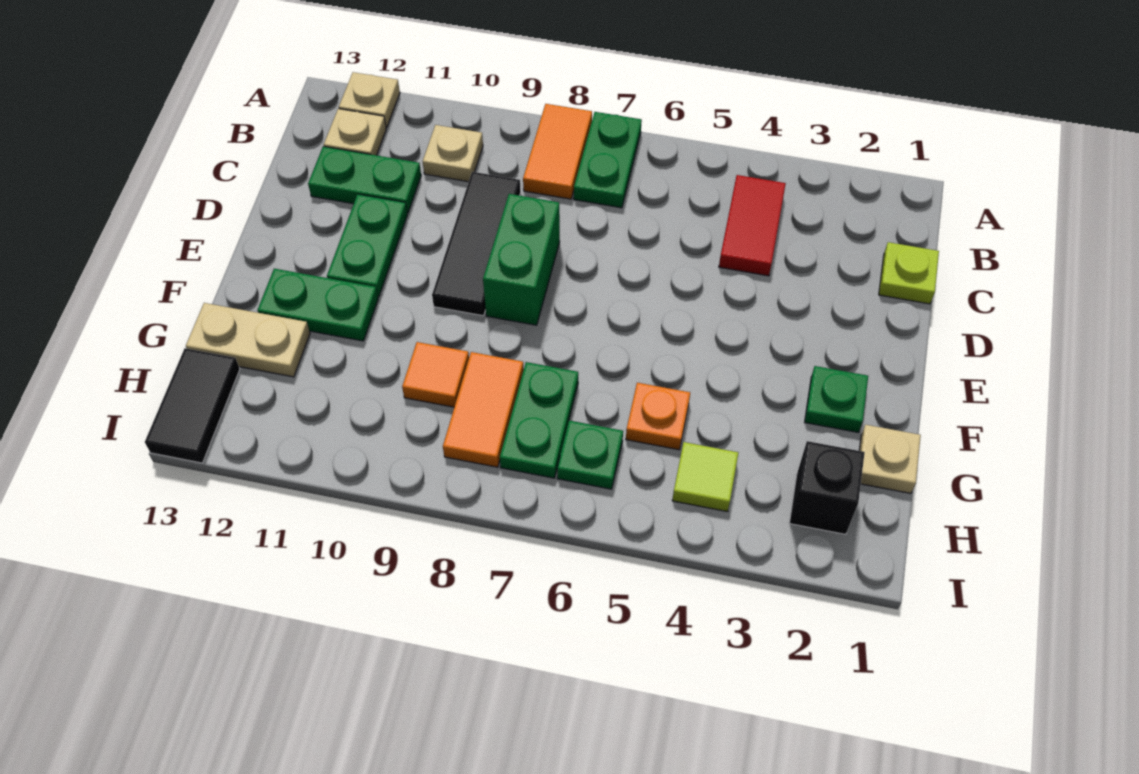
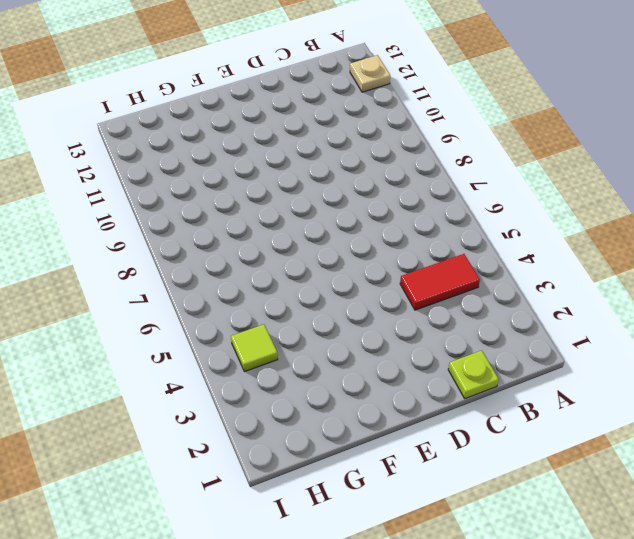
none -> green 1x2 plate [574,112,642,208]
none -> orange 1x2 tile [523,104,592,199]
none -> tan 1x1 plate [423,125,483,182]

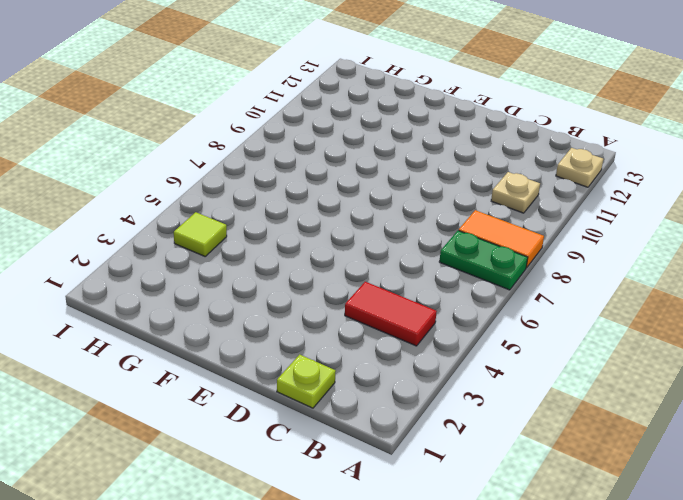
none -> tan 1x1 plate [324,109,386,155]
none -> black 1x3 tile [432,172,521,316]
none -> green 1x2 plate [308,146,421,213]

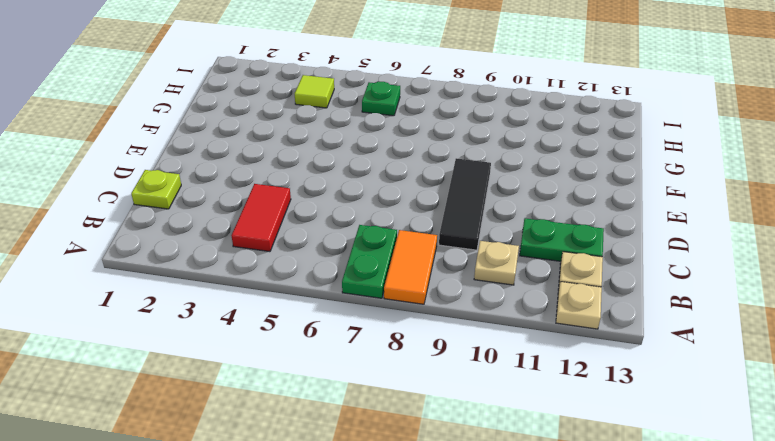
none -> green 1x2 brick [483,194,560,325]
none -> green 1x2 plate [327,194,407,297]
none -> green 1x1 plate [805,366,868,433]

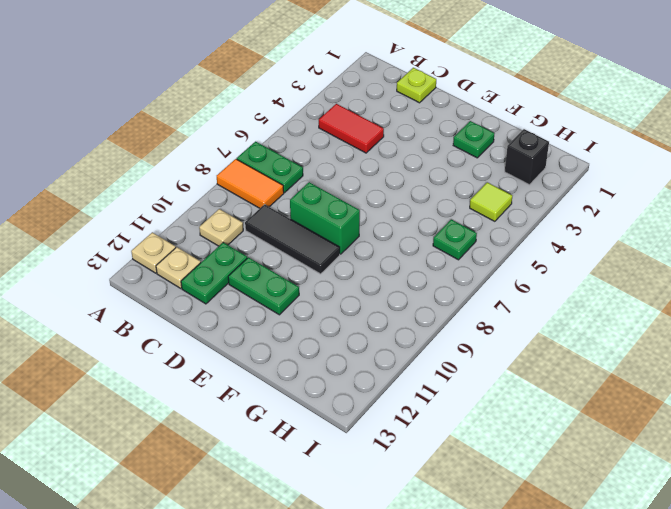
none -> green 1x2 plate [257,269,378,341]
none -> tan 1x1 plate [859,425,921,493]
none -> orange 1x1 plate [626,383,690,450]

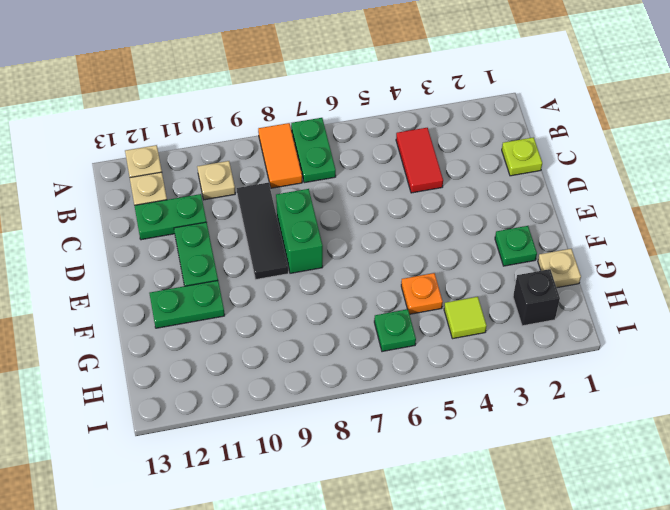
none -> green 1x2 plate [500,362,578,478]
none -> orange 1x2 tile [443,352,524,467]
none -> orange 1x1 tile [402,342,469,407]

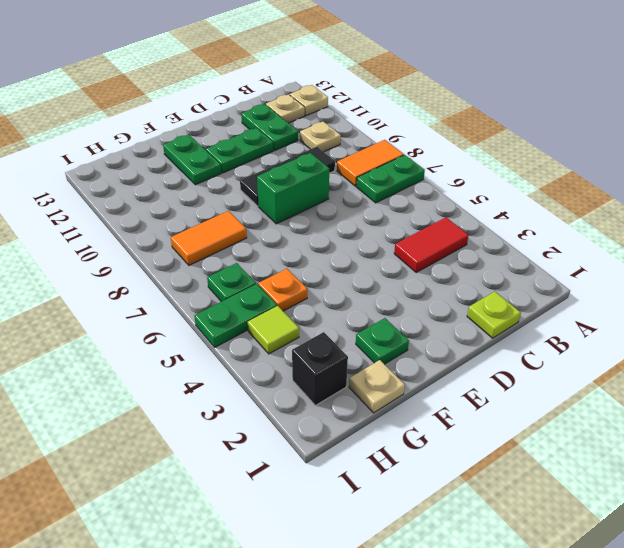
green 1x2 plate [194,284,277,347] -> green 1x2 plate moved to [500,362,578,478]
none -> orange 1x1 tile [402,342,469,407]
none -> tan 1x2 plate [186,303,310,377]
none -> black 1x2 tile [145,348,240,463]

